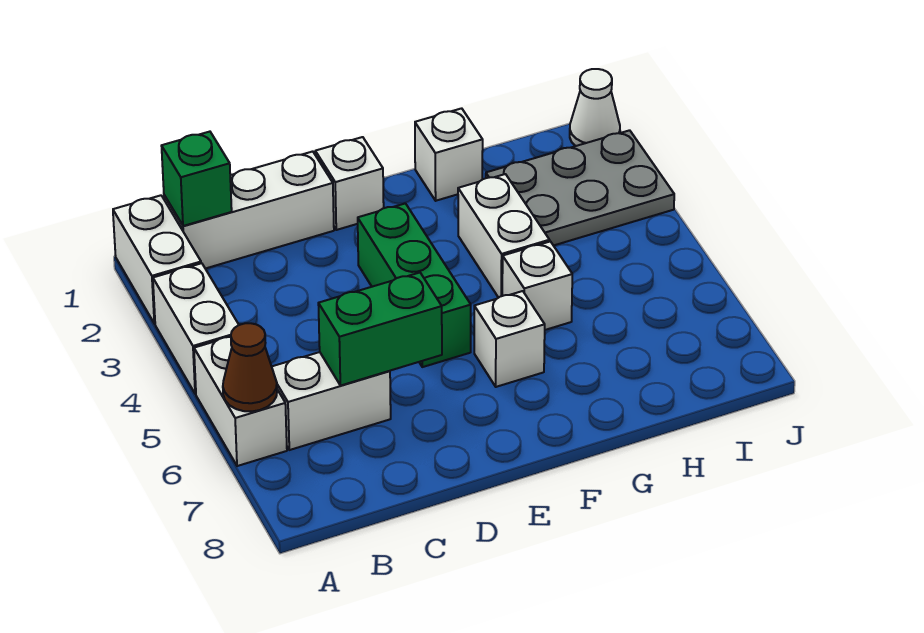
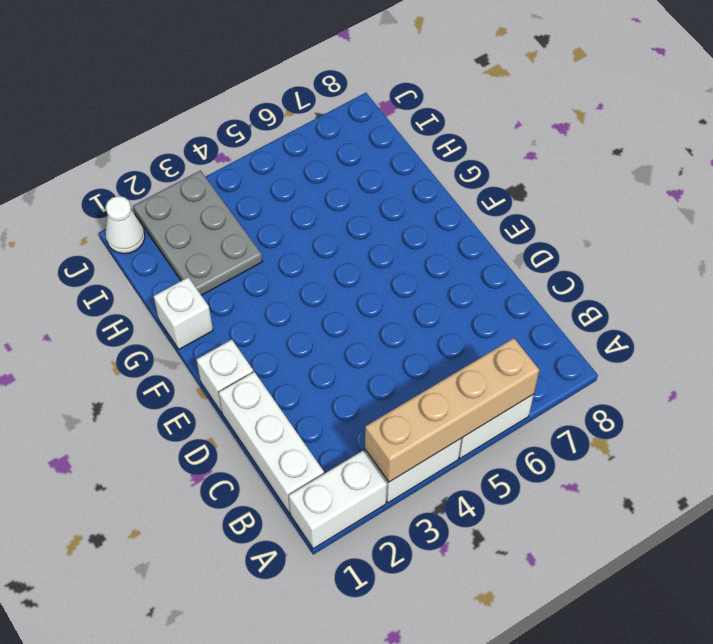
tan 1x4 brick [365,338,539,482] -> brown 1x1 cone [223,323,277,411]
none -> white 1x2 brick [272,352,391,450]
none -> green 1x3 brick [358,203,471,367]
none -> white 1x1 brick [474,291,545,387]

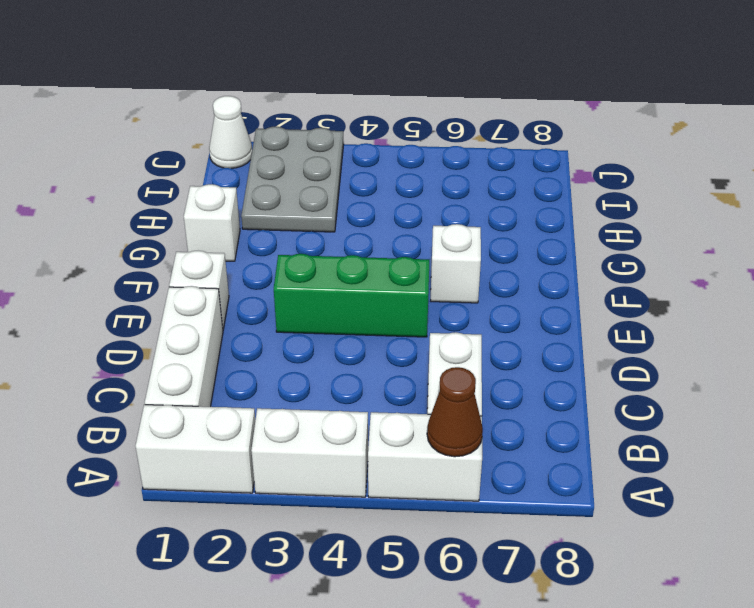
none -> white 1x2 brick [458,174,549,298]
none -> white 1x1 brick [502,241,572,330]
none -> green 1x1 brick [162,132,232,226]

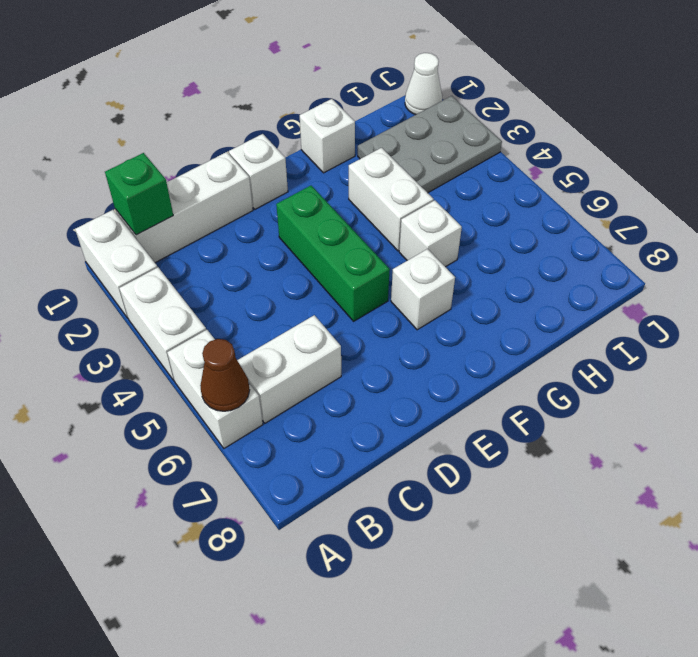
none -> green 1x2 brick [318,273,442,386]

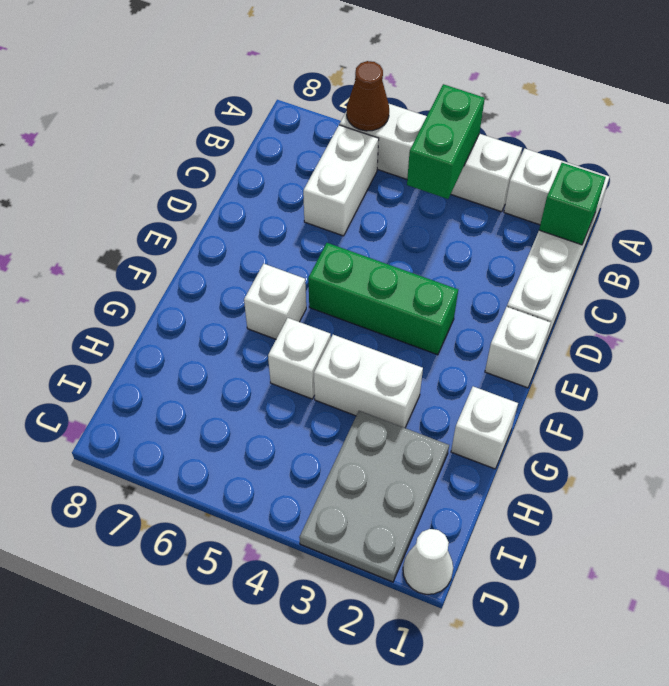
green 1x2 brick [407,84,485,199] -> green 1x2 brick moved to [318,273,442,386]

